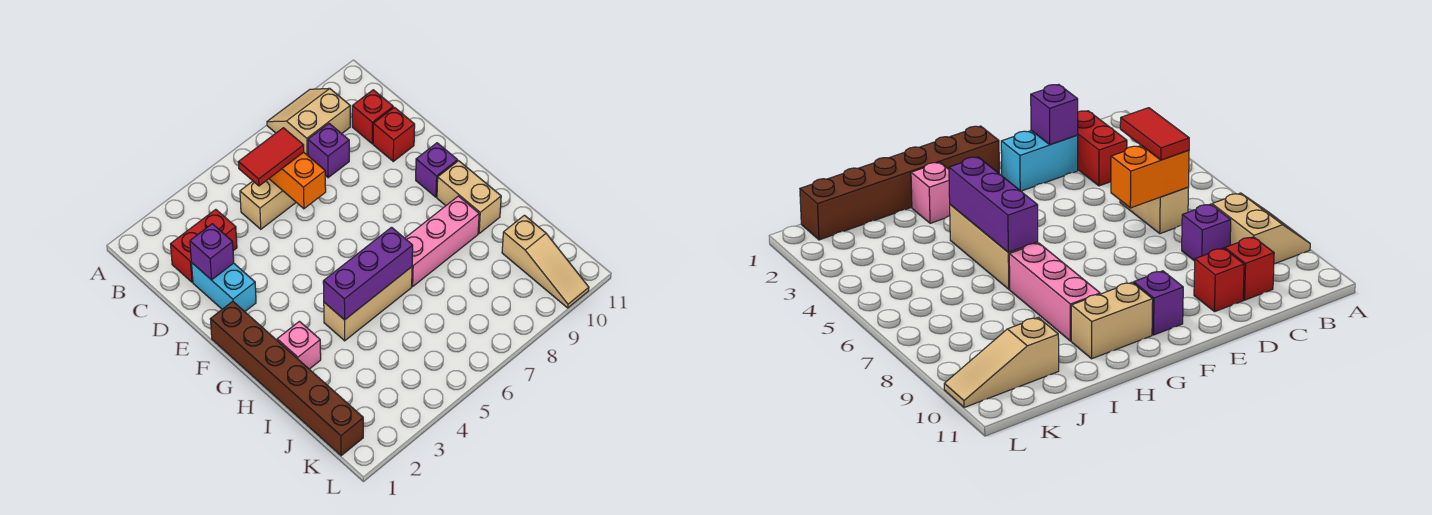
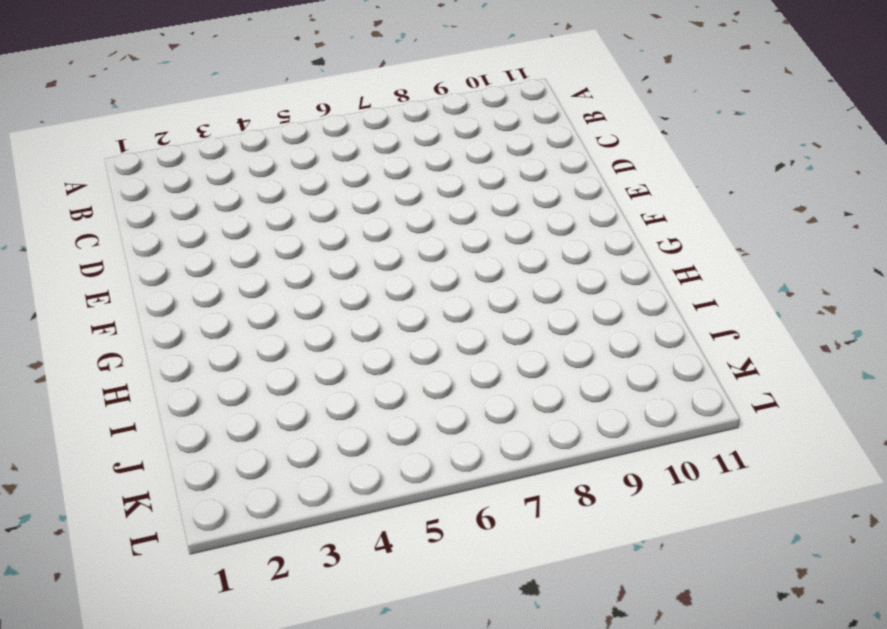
none -> tan 2x2 slope [267,88,350,155]
none -> red 1x2 brick [171,209,237,282]
none -> tan 1x2 brick [240,179,296,229]

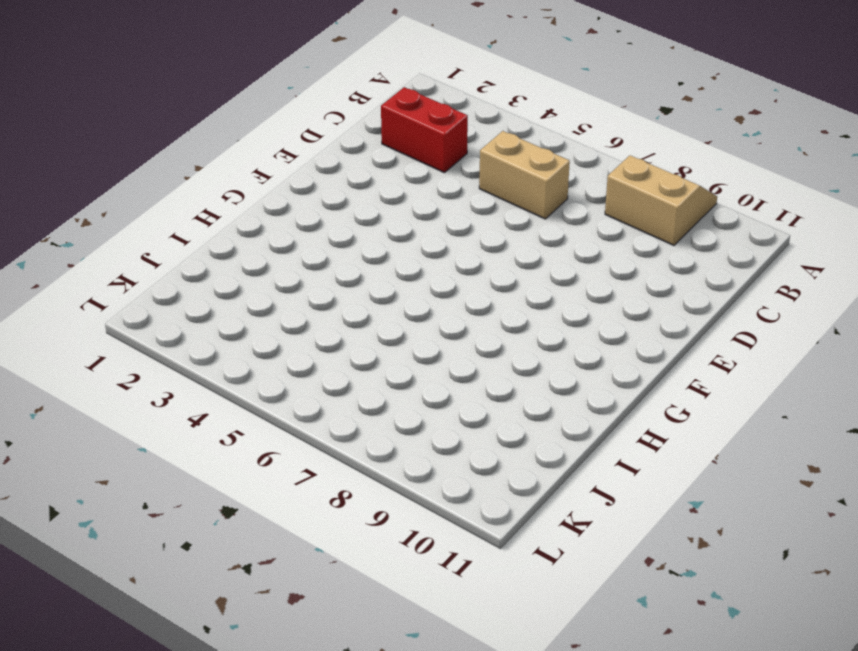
none -> purple 1x1 brick [308,124,349,178]
none -> red 1x1 brick [352,90,393,144]
none -> cyan 1x2 brick [191,262,256,312]

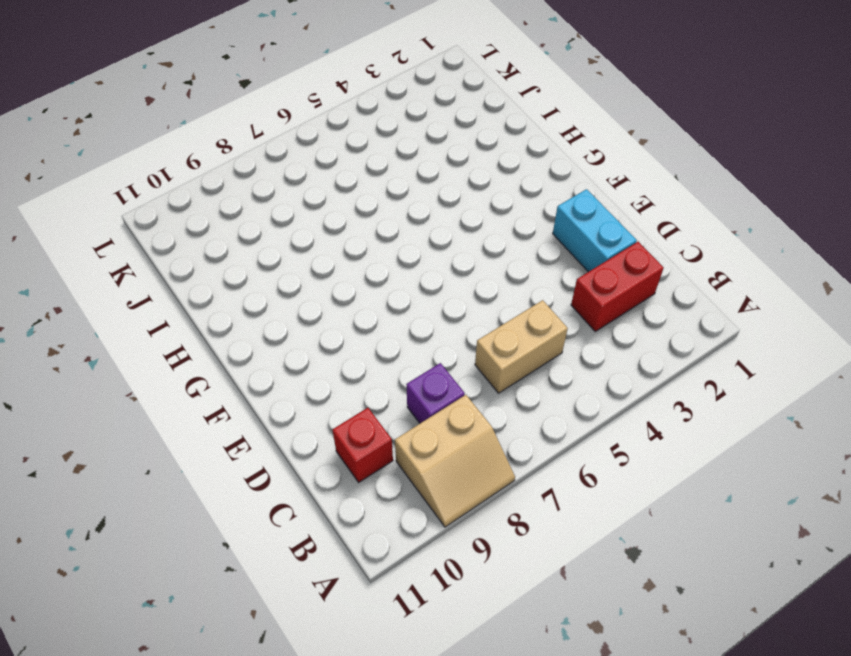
none -> red 1x1 brick [373,107,415,161]
none -> brown 1x6 brick [210,301,363,456]
none -> purple 1x1 brick [416,143,458,197]

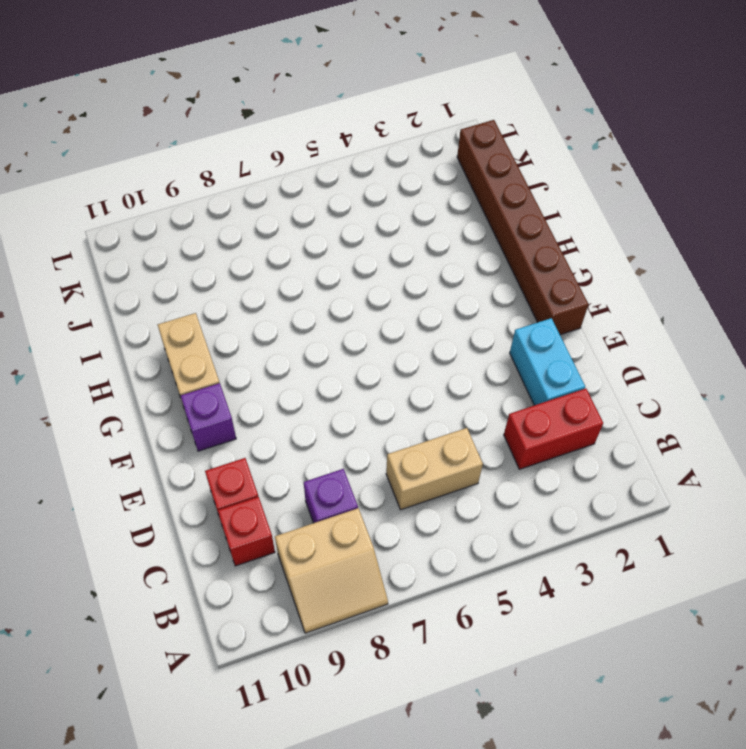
none -> pink 1x1 brick [277,321,321,369]
none -> tan 1x3 brick [324,267,412,341]
none -> pink 1x3 brick [405,196,479,286]

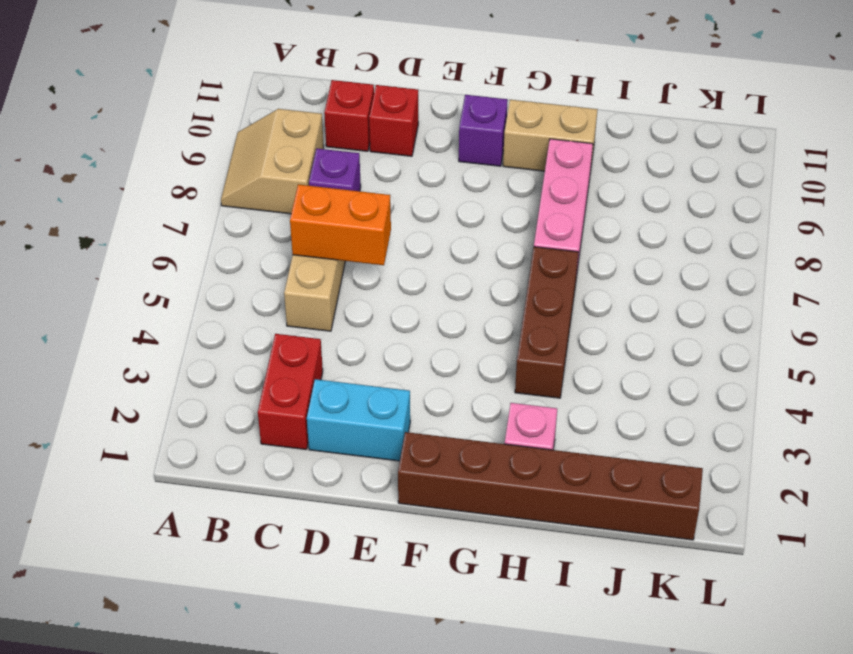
brown 1x3 brick [515,247,578,398] -> tan 1x3 brick [324,267,412,341]
none -> tan 1x3 slope [502,215,589,308]
none -> purple 1x1 brick [190,224,234,280]
none -> purple 1x3 brick [323,227,413,320]

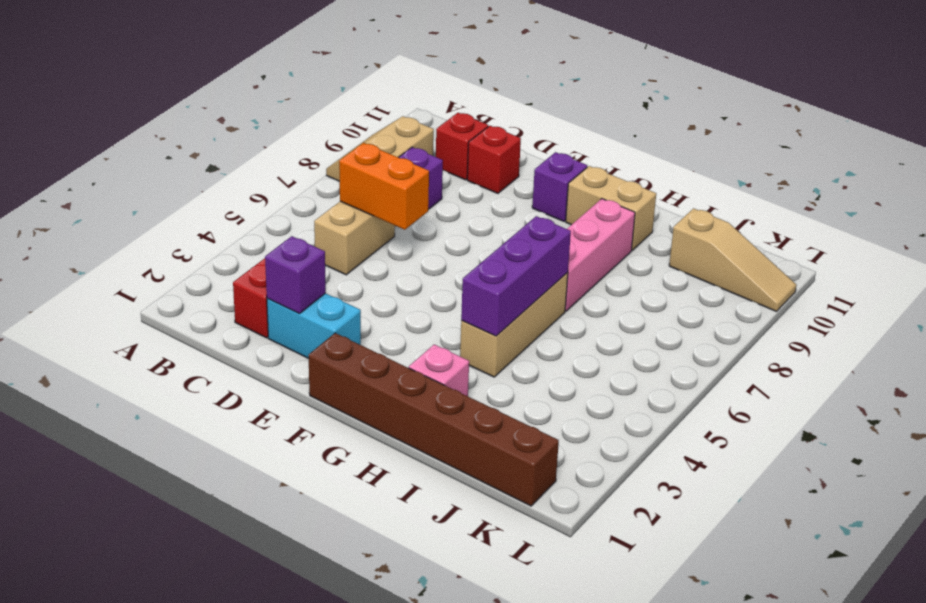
none -> red 1x2 tile [238,128,304,186]

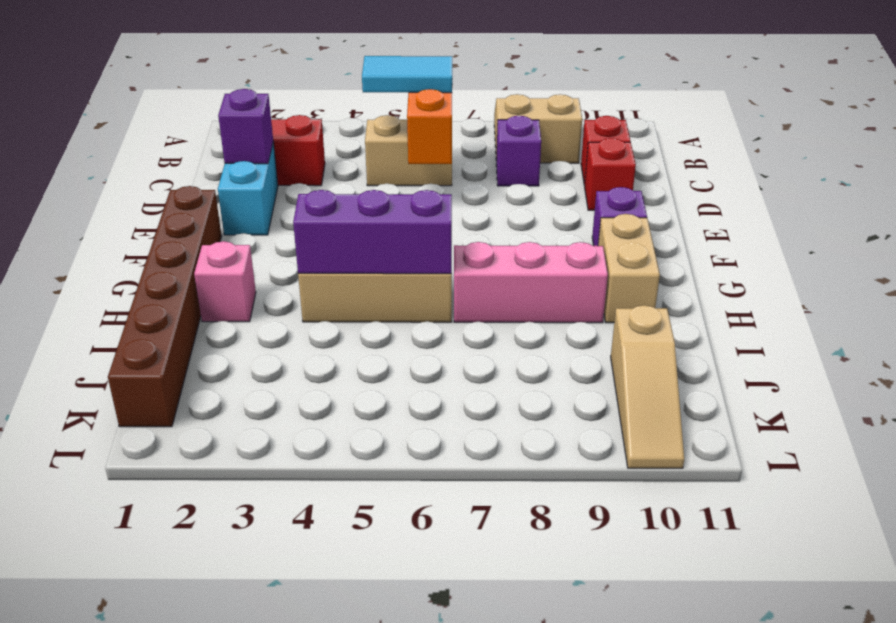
cyan 1x2 tile [362,56,452,93] -> red 1x2 tile [238,128,304,186]

